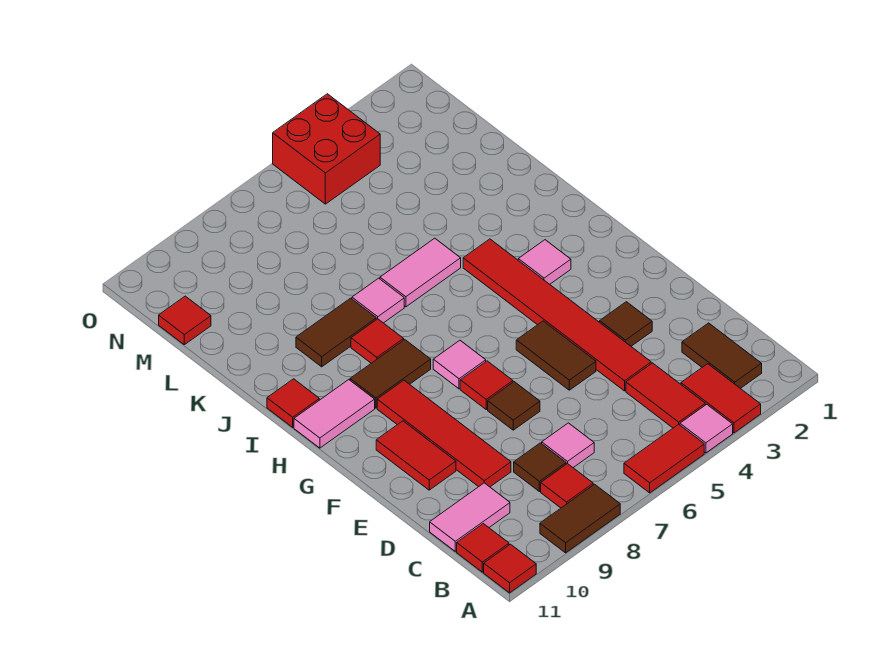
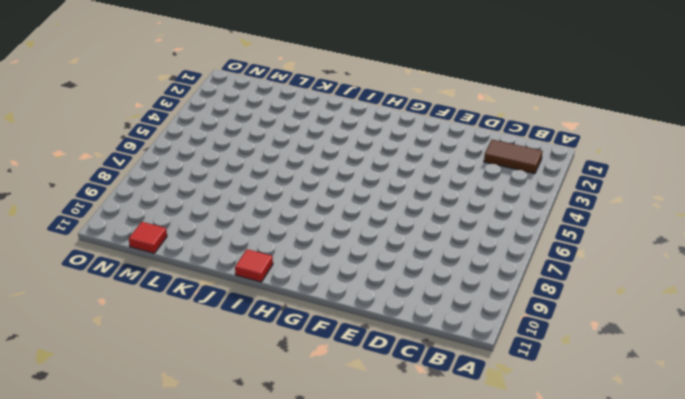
none -> red 1x2 tile [681,364,761,433]
none -> pink 1x1 tile [680,404,733,453]
none -> red 1x2 tile [624,424,704,493]
none -> brown 1x2 tile [540,484,620,553]

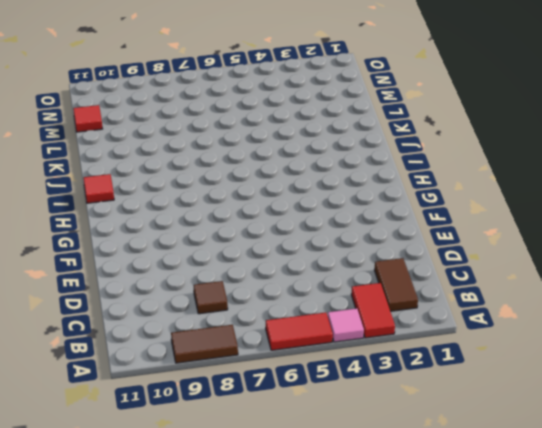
none -> red 1x1 tile [484,544,536,593]
none -> red 1x2 tile [626,363,705,428]
none -> red 1x1 tile [541,464,593,508]
none -> red 1x1 tile [457,524,509,572]

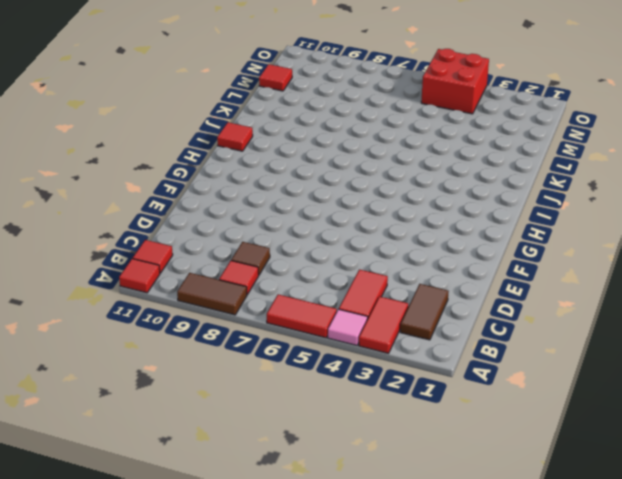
none -> pink 1x1 tile [542,423,594,468]
none -> pink 1x2 tile [430,483,510,551]
none -> red 1x6 tile [463,239,651,391]
none -> red 1x4 tile [377,380,511,487]

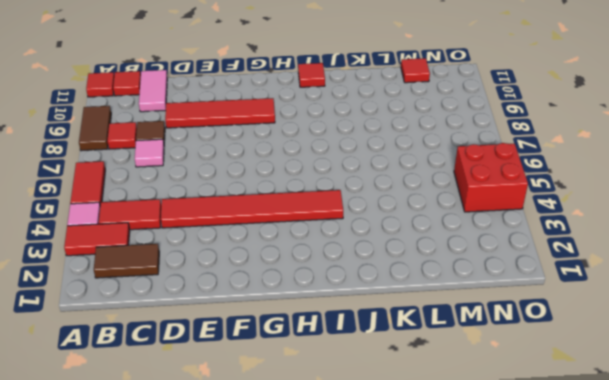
none -> brown 1x1 tile [600,302,652,346]
none -> brown 1x2 tile [516,321,596,390]
none -> brown 1x1 tile [488,382,540,430]
none -> red 1x2 tile [376,421,456,490]

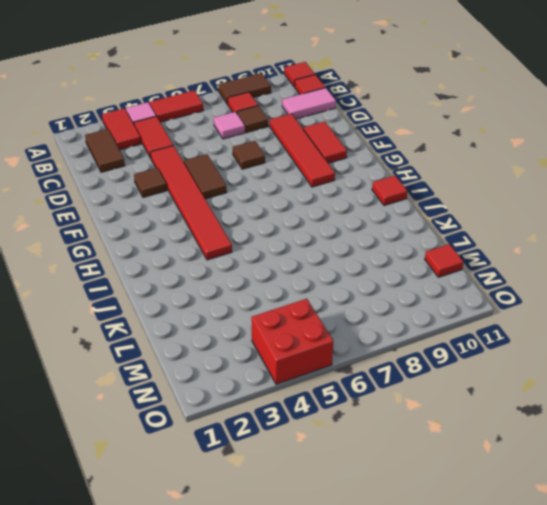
none -> red 1x1 tile [460,361,513,409]
none -> pink 1x1 tile [433,340,486,389]
none -> pink 1x1 tile [518,240,571,284]
none -> brown 1x2 tile [350,340,431,408]

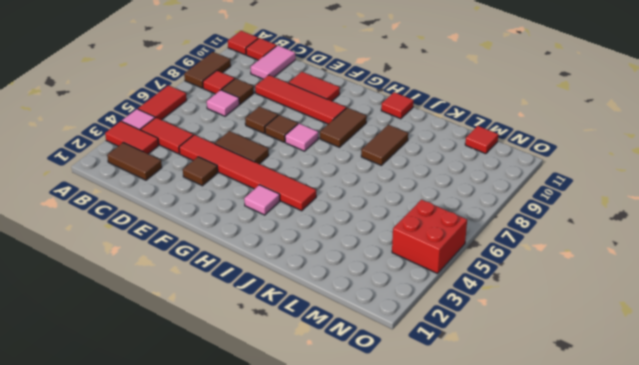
brown 1x1 tile [265,115,298,142] -> red 1x1 tile [460,361,513,409]
none -> pink 1x2 tile [294,380,375,448]
none -> red 1x1 tile [351,319,404,363]
none -> pink 1x2 tile [380,238,461,307]
none -> pink 1x1 tile [352,278,404,323]

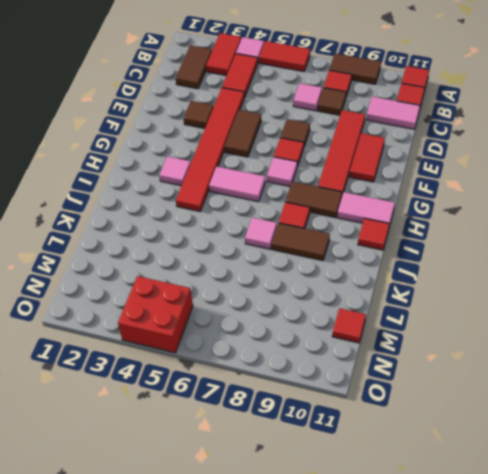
pink 1x2 tile [209,166,266,202] -> pink 1x2 tile moved to [380,238,461,307]

